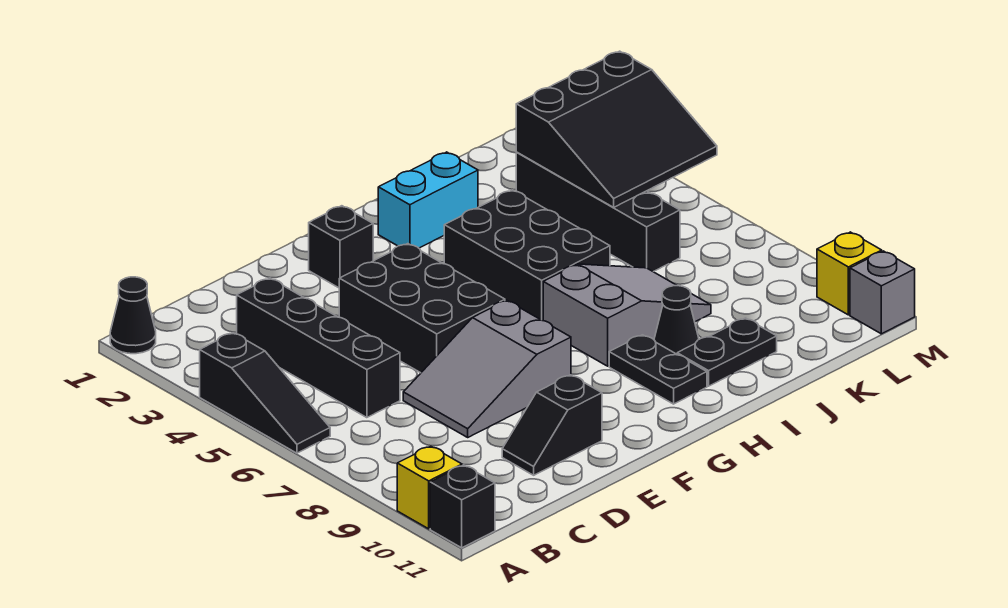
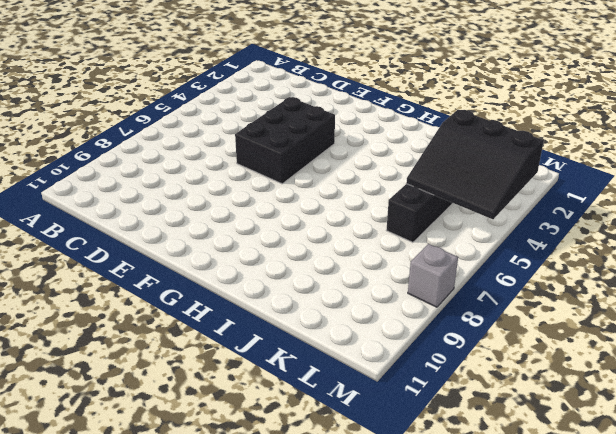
grey 1x1 brick [408,244,458,307] -> grey 1x1 brick moved to [850,251,915,334]
none -> black 1x1 cone [110,277,156,354]
none -> black 1x3 slope [200,333,330,453]
none -> yellow 1x1 brick [397,446,462,529]

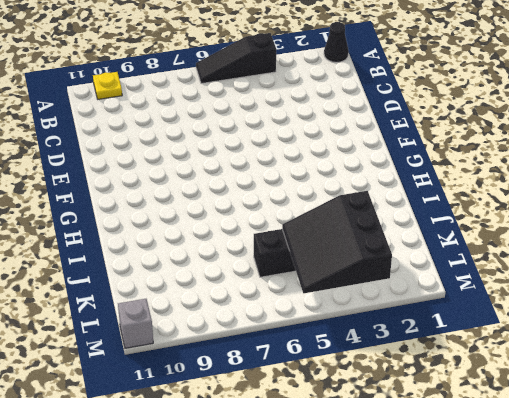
yellow 1x1 plate [93,72,122,99] -> yellow 1x1 brick [397,446,462,529]
none -> black 1x1 brick [430,465,495,548]
none -> black 1x4 brick [237,278,400,418]
none -> grey 2x3 slope [403,300,571,437]

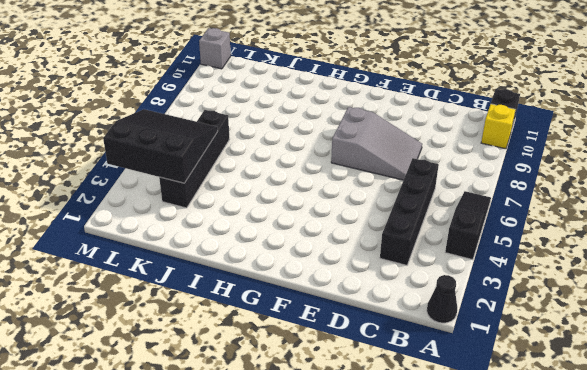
none -> black 1x2 slope [502,375,602,475]
none -> black 2x3 brick [339,244,505,373]
none -> black 1x1 brick [309,206,373,288]

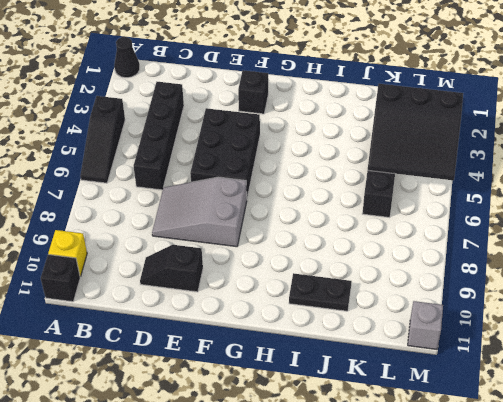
none -> cyan 1x2 brick [378,152,478,248]
none -> black 2x3 brick [444,190,610,321]
none -> grey 2x3 slope [543,264,711,366]

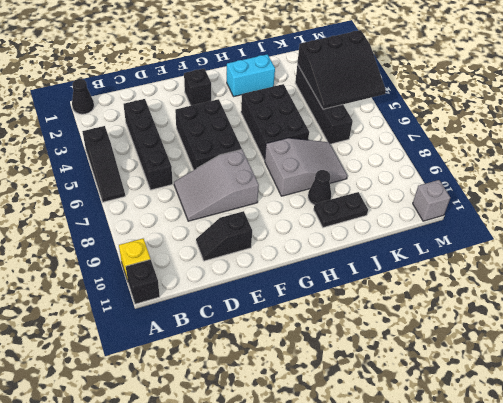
none -> black 1x2 plate [609,335,707,404]
none -> yellow 1x1 brick [817,232,882,315]

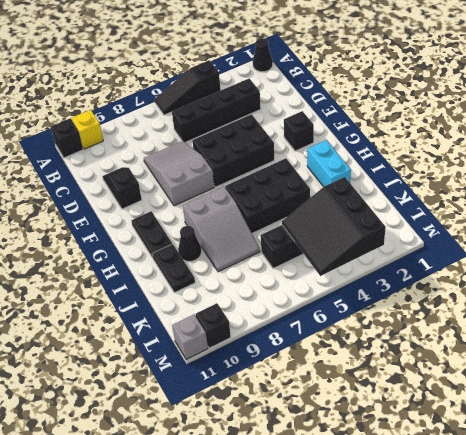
black 1x2 plate [131,211,172,258] -> black 1x2 plate turned to [609,335,707,404]
black 1x1 brick [196,303,231,348] -> yellow 1x1 brick [817,232,882,315]

